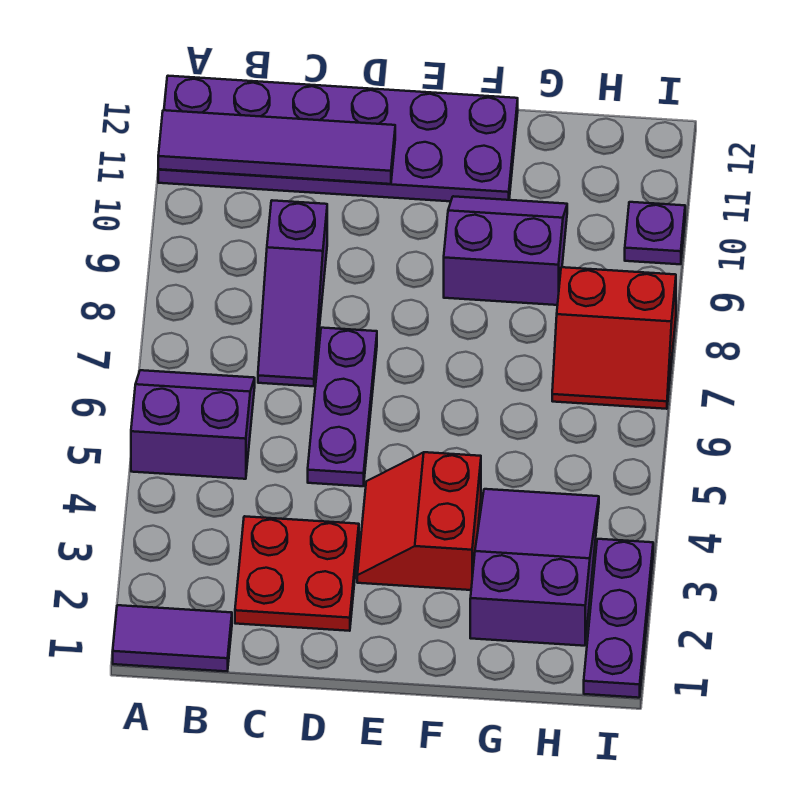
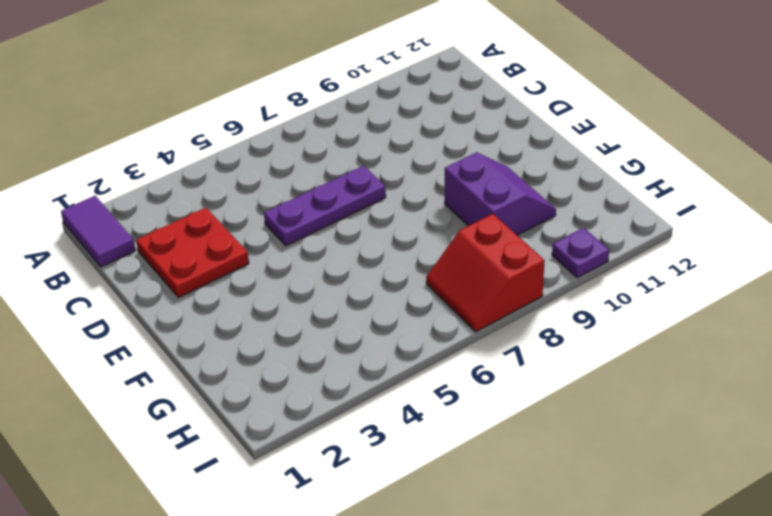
none -> purple 2x2 slope [131,370,255,479]
none -> purple 2x6 plate [158,76,518,201]
none -> purple 1x3 slope [258,200,327,386]

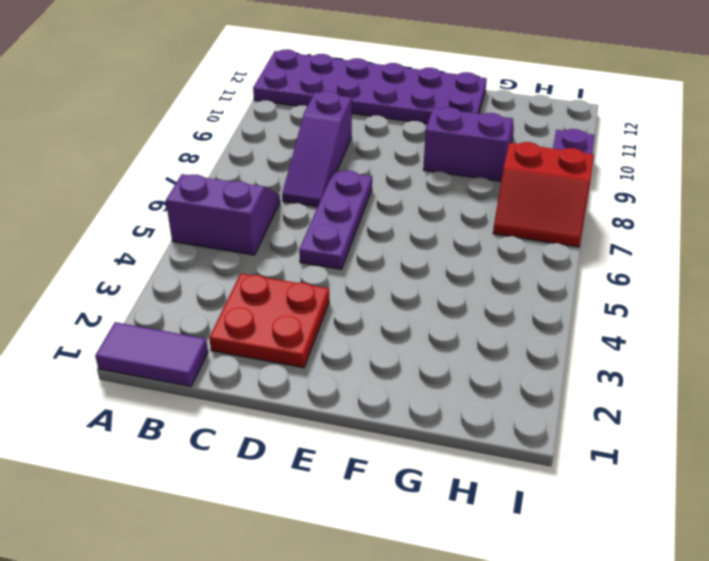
none -> red 2x2 slope [357,452,481,590]
none -> purple 2x3 slope [470,489,599,646]
none -> purple 1x3 plate [584,539,653,698]

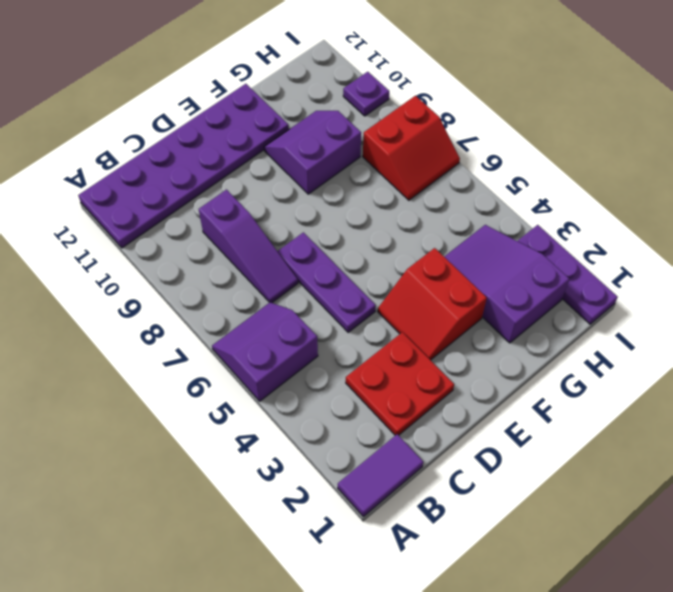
none -> purple 1x4 tile [158,110,395,184]

